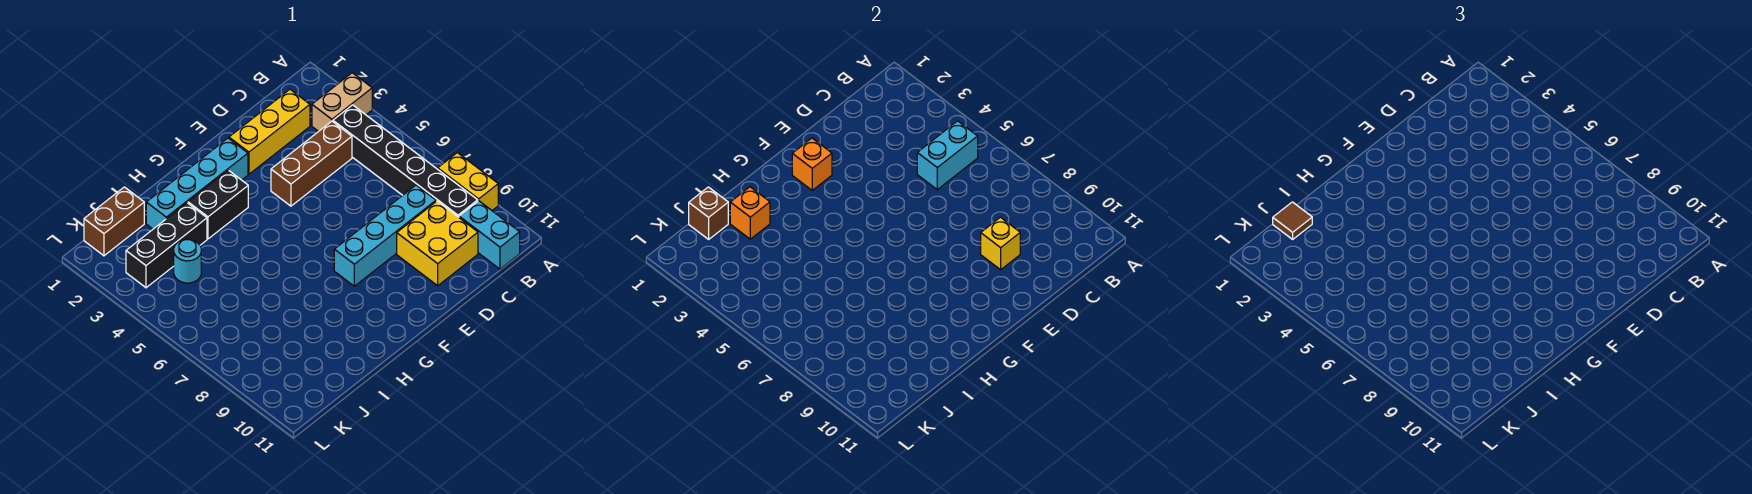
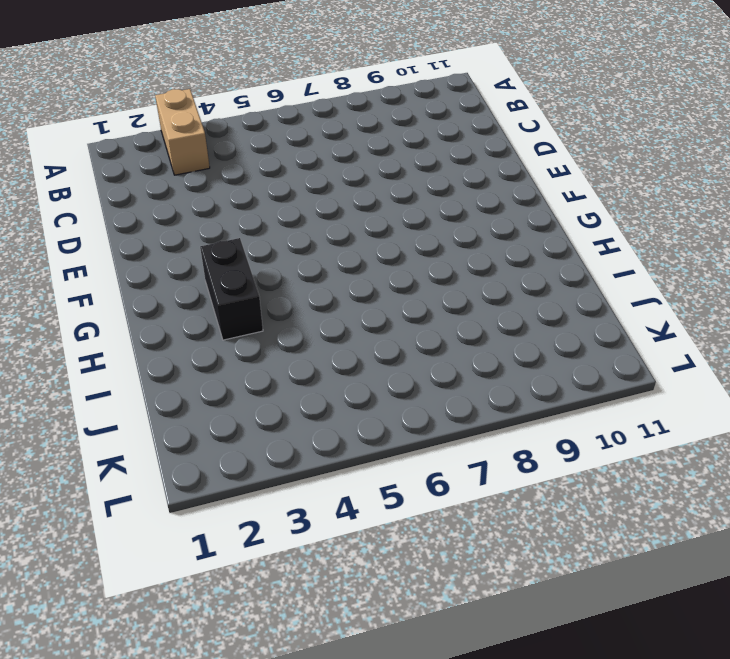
none -> yellow 1x2 brick [438,153,498,210]
none -> black 1x6 brick [333,105,478,217]
none -> cyan 1x2 brick [459,201,520,269]

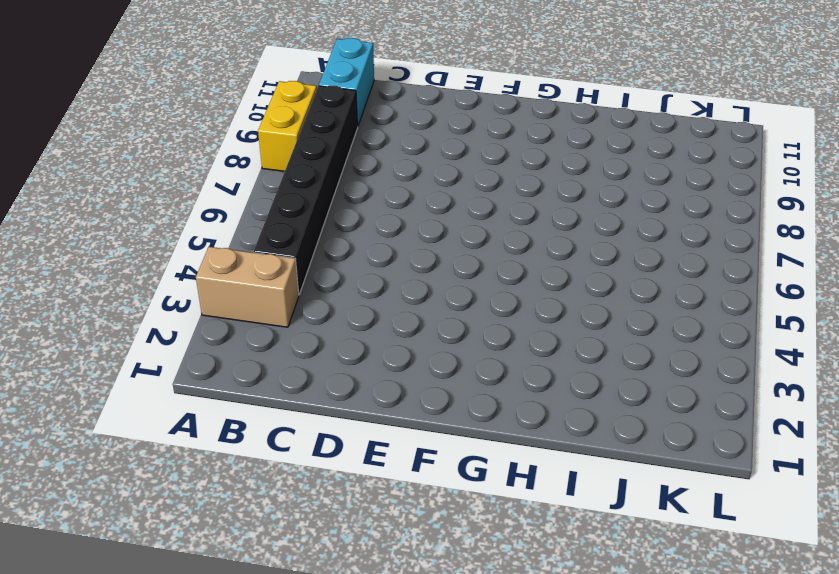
none -> yellow 1x3 brick [229,89,310,174]
none -> brown 1x3 brick [271,121,352,206]
none -> cyan 1x4 brick [334,185,436,286]

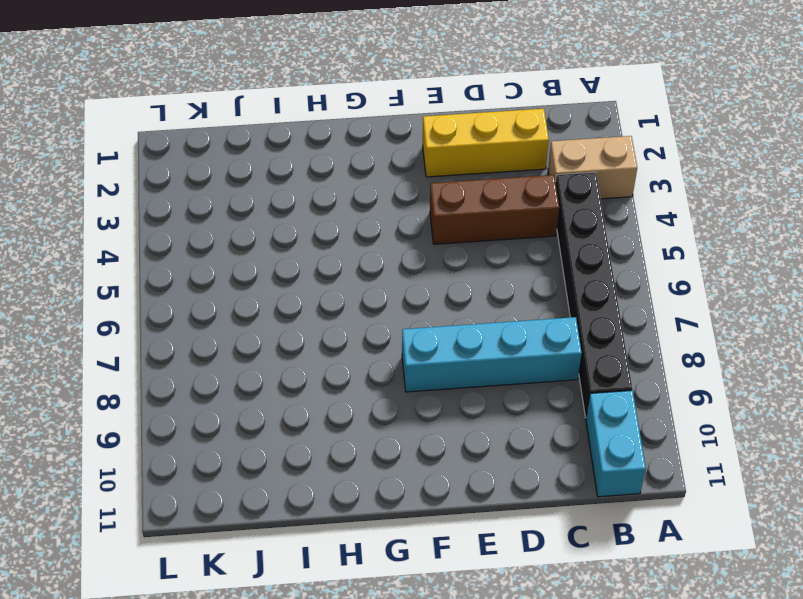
none -> yellow 1x2 brick [438,153,498,210]
none -> yellow 2x2 brick [397,201,478,286]
none -> cyan 1x4 brick [146,138,248,229]

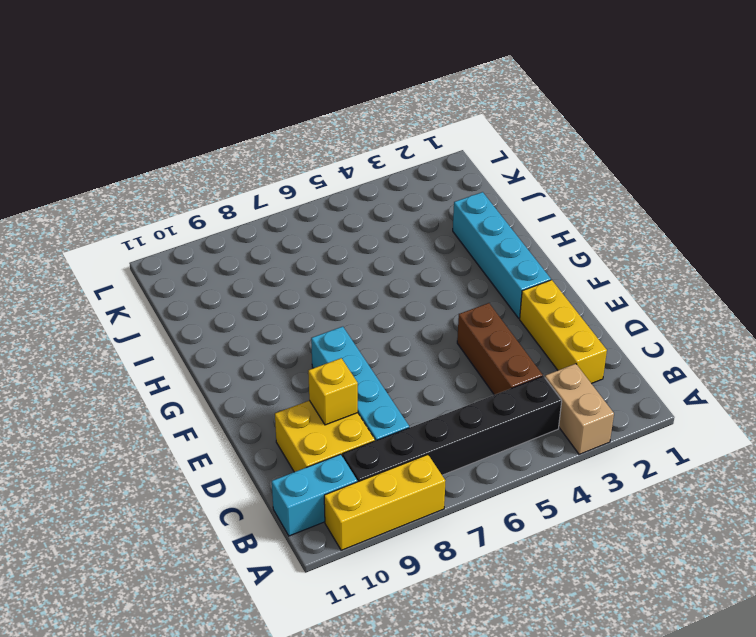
yellow 1x3 brick [324,455,445,550] -> yellow 1x2 brick [438,153,498,210]
none -> black 1x2 brick [188,170,248,239]
none -> black 1x3 brick [126,203,207,288]
none -> brown 1x2 brick [84,187,144,256]

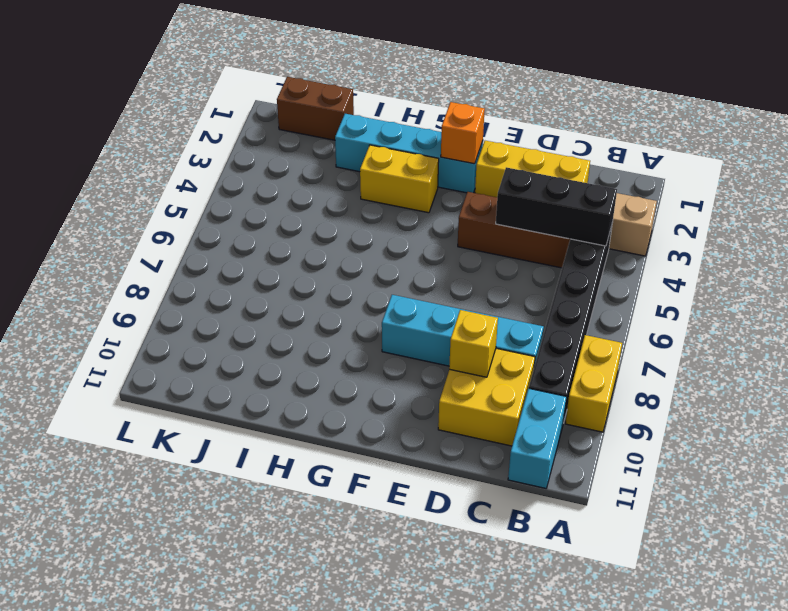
black 1x3 brick [496,167,617,246] -> black 1x3 brick moved to [126,203,207,288]
yellow 1x2 brick [360,145,439,213] -> black 1x2 brick [188,170,248,239]
none -> cyan 1x1 round brick [174,239,201,283]
none -> cyan 1x2 brick [917,121,978,189]
none -> orange 1x1 brick [730,187,770,239]

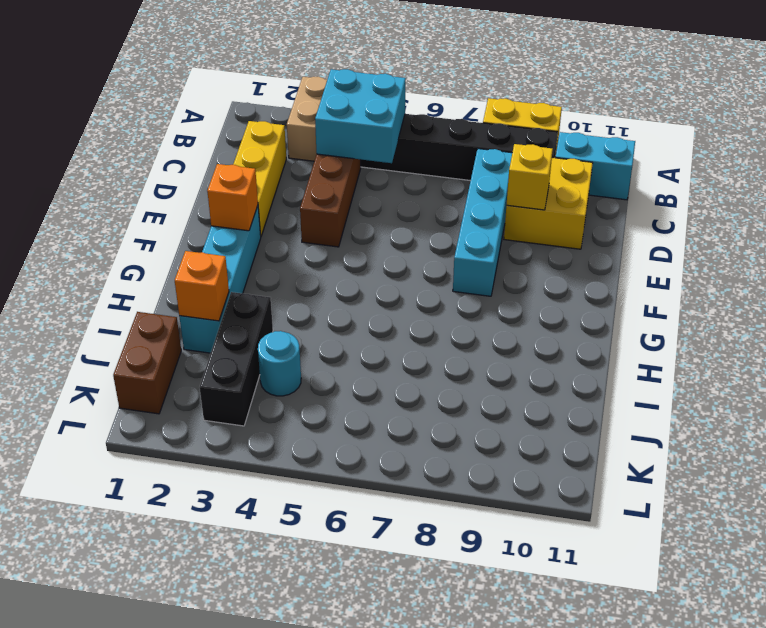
cyan 2x2 brick [315,69,406,163] -> cyan 1x2 brick [917,121,978,189]
none -> black 1x2 brick [188,170,248,239]
none -> brown 1x1 brick [689,187,728,239]
none -> brown 1x1 tile [1273,202,1312,239]

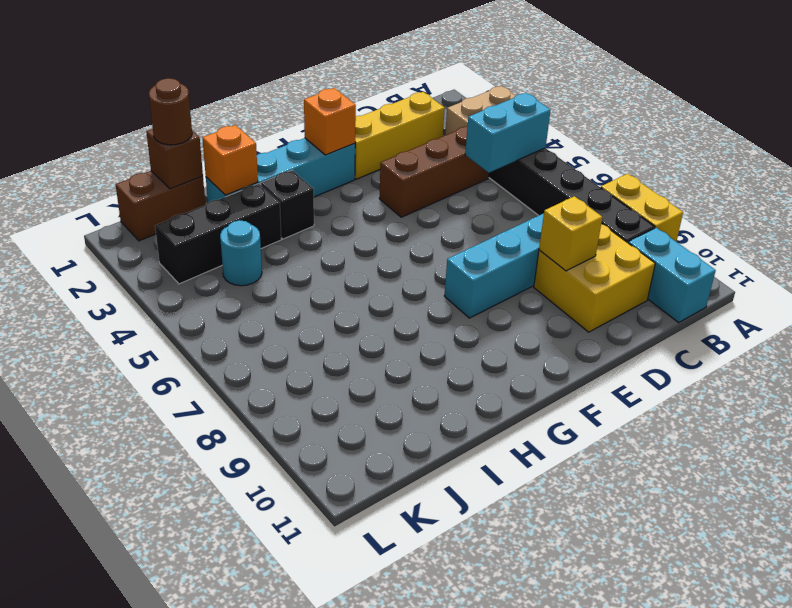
black 1x1 brick [261,170,314,239] -> black 1x2 brick [188,170,248,239]
brown 1x1 round brick [149,78,192,145] -> brown 1x1 tile [1273,202,1312,239]

